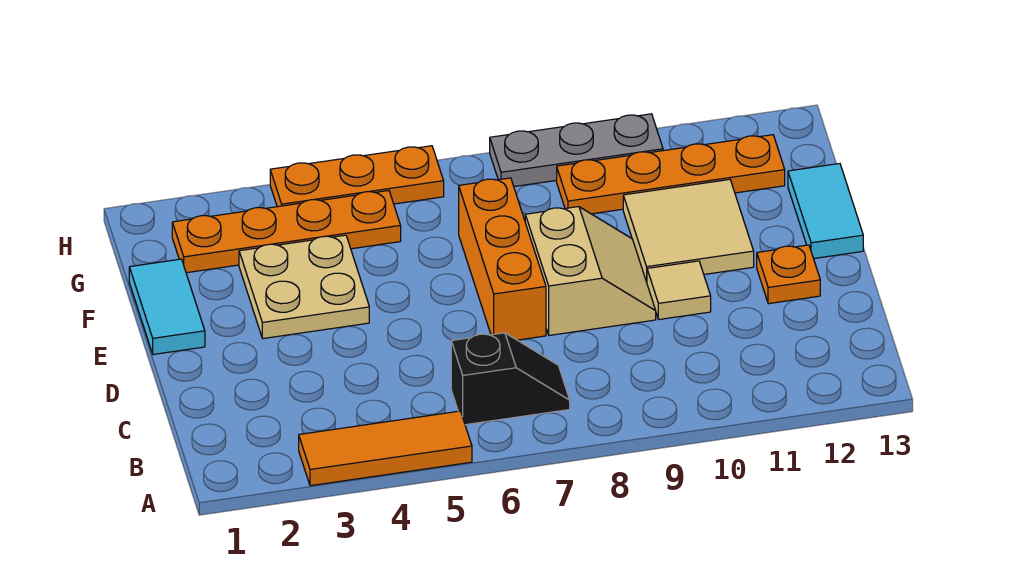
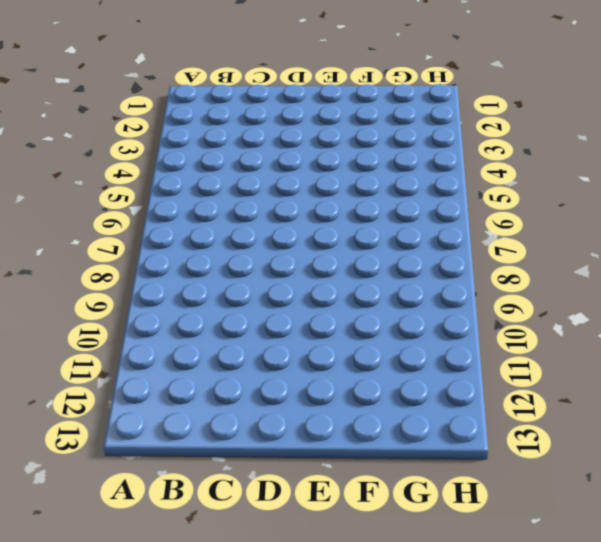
none -> orange 1x3 tile [299,411,472,486]
none -> black 1x2 slope [451,333,570,425]
none -> orange 1x3 brick [459,178,546,340]

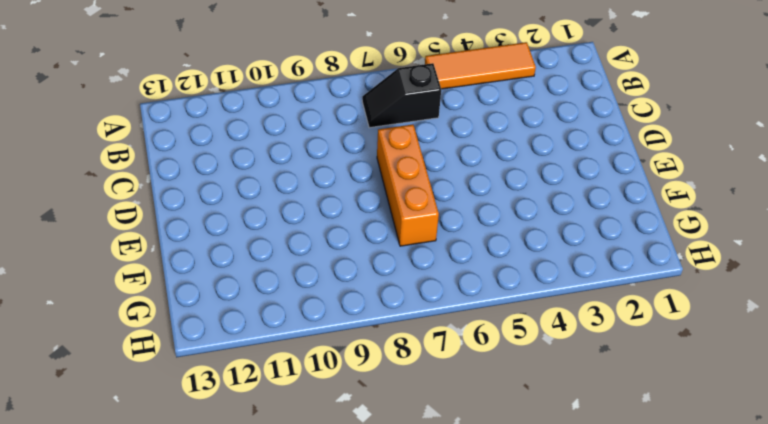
none -> tan 2x2 slope [525,207,656,335]
none -> tan 1x1 tile [647,261,711,319]
none -> orange 1x1 plate [757,245,820,304]

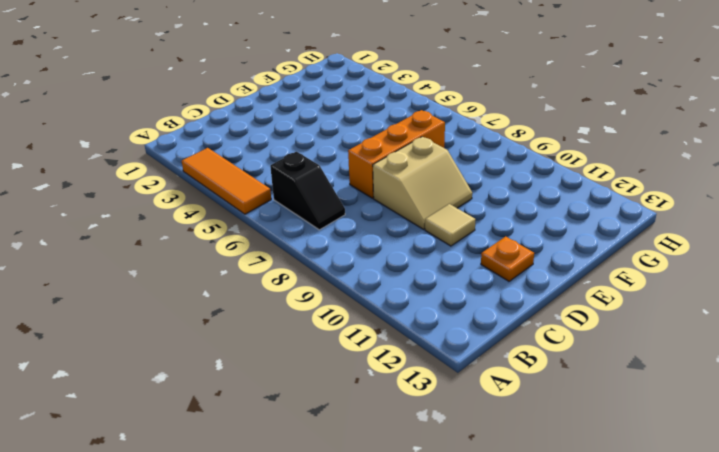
none -> cyan 1x2 tile [129,259,205,354]
none -> tan 2x2 plate [239,235,369,339]
none -> tan 2x2 tile [623,179,754,282]

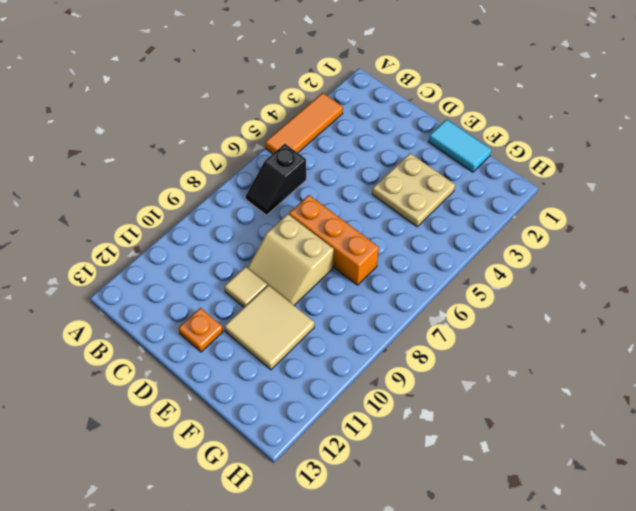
none -> cyan 1x2 tile [788,164,863,259]
none -> orange 1x4 plate [172,191,401,273]
none -> orange 1x4 plate [557,135,785,214]

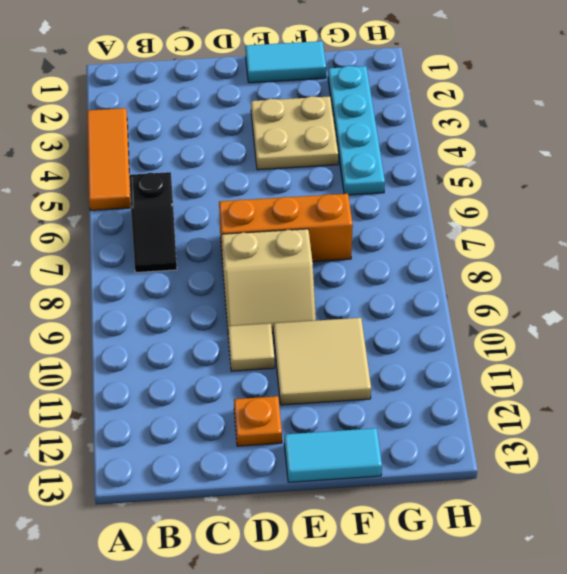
cyan 1x4 plate [328,66,385,195] -> orange 1x4 plate [172,191,401,273]
none -> orange 1x4 plate [557,135,785,214]
none -> orange 1x3 plate [270,146,444,207]
none -> grey 1x3 plate [490,114,663,187]

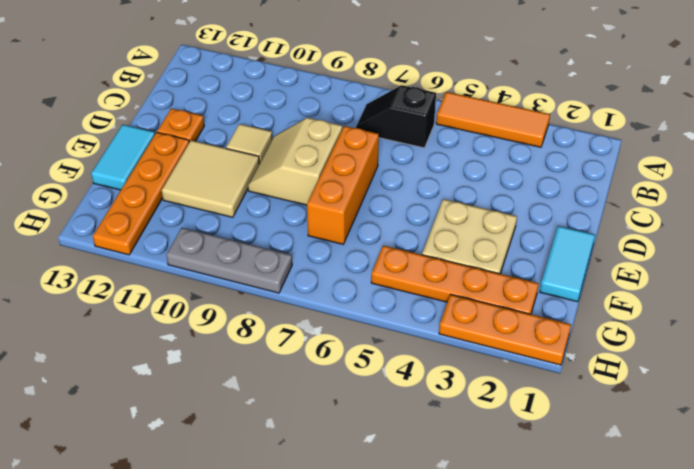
orange 1x4 plate [93,132,189,255] -> orange 1x4 plate turned to [557,135,785,214]
orange 1x3 plate [439,294,571,365] -> orange 1x3 plate moved to [270,146,444,207]

